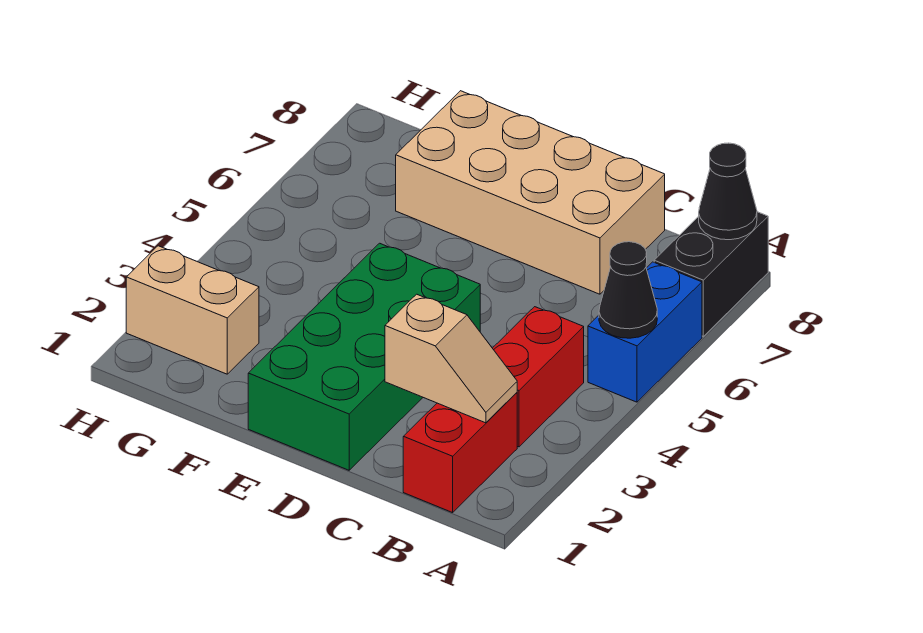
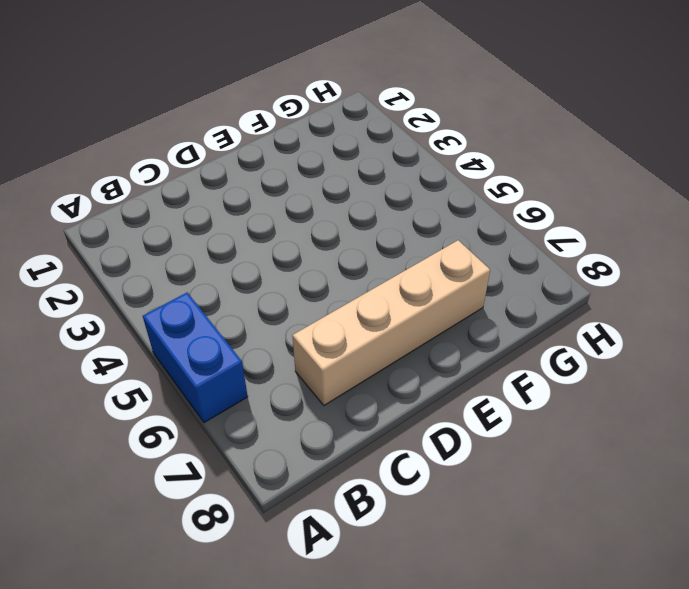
tan 1x4 brick [292,240,490,405] -> tan 2x4 brick [396,91,665,294]
none -> black 1x2 brick [654,212,768,336]
none -> red 1x2 brick [403,393,517,513]

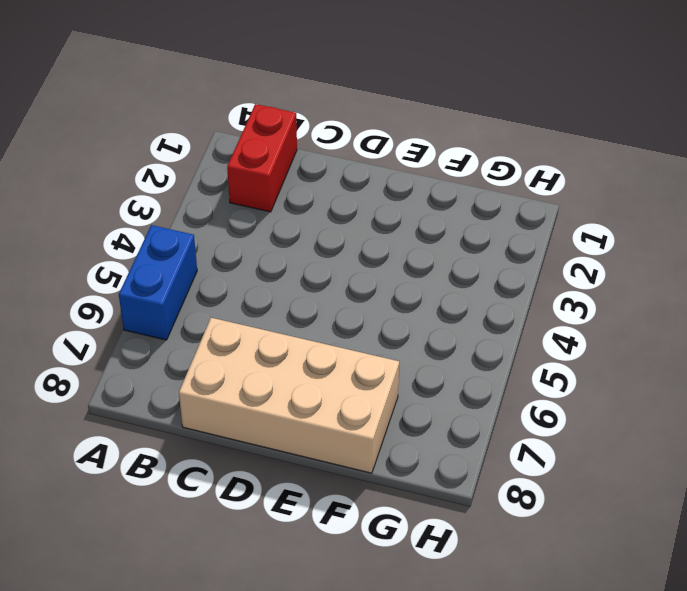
none -> black 1x2 brick [654,212,768,336]
none -> red 1x2 brick [493,307,584,447]

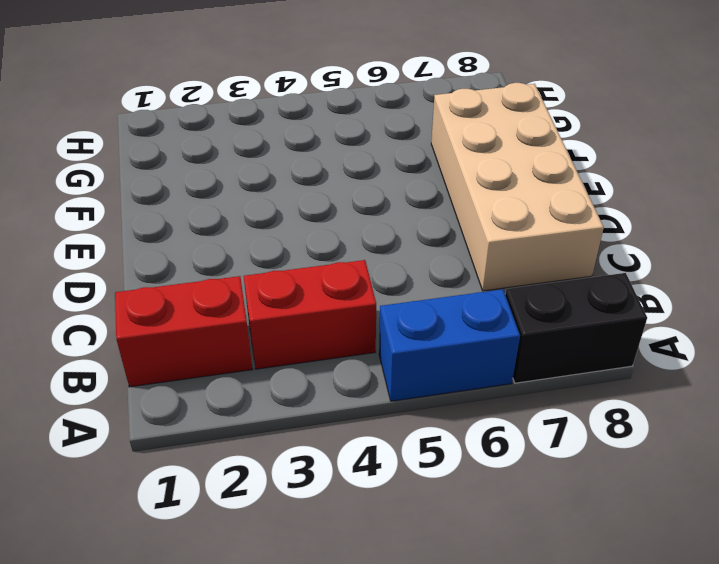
none -> green 2x4 brick [248,243,480,470]
none -> tan 1x2 brick [126,246,259,374]

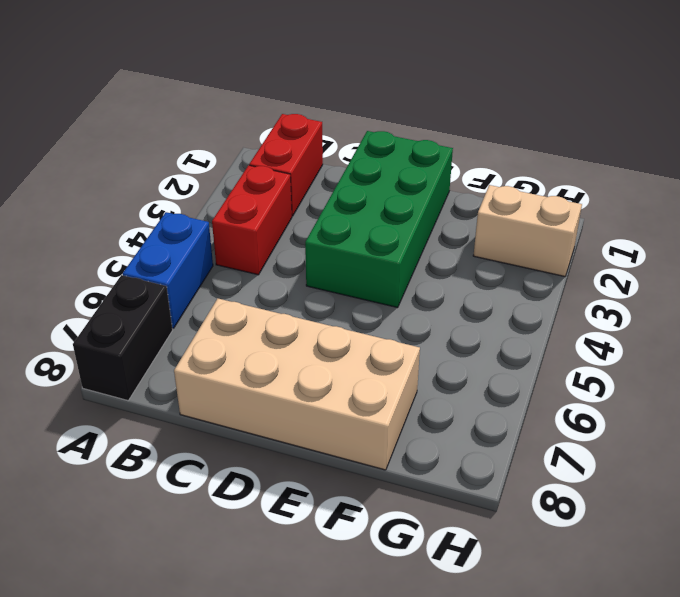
none -> black 1x1 cone [599,242,657,338]
none -> black 1x1 cone [699,143,757,240]

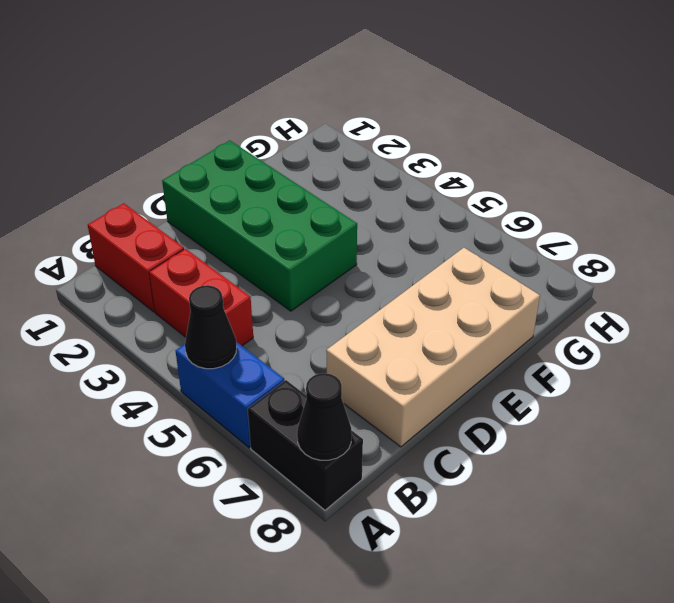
none -> tan 1x2 brick [126,246,259,374]
none -> tan 1x2 slope [385,294,517,423]

